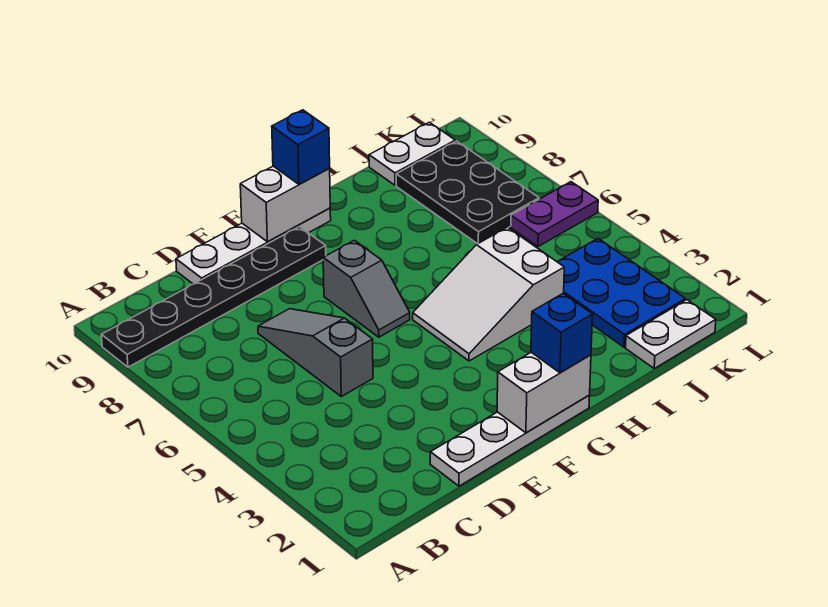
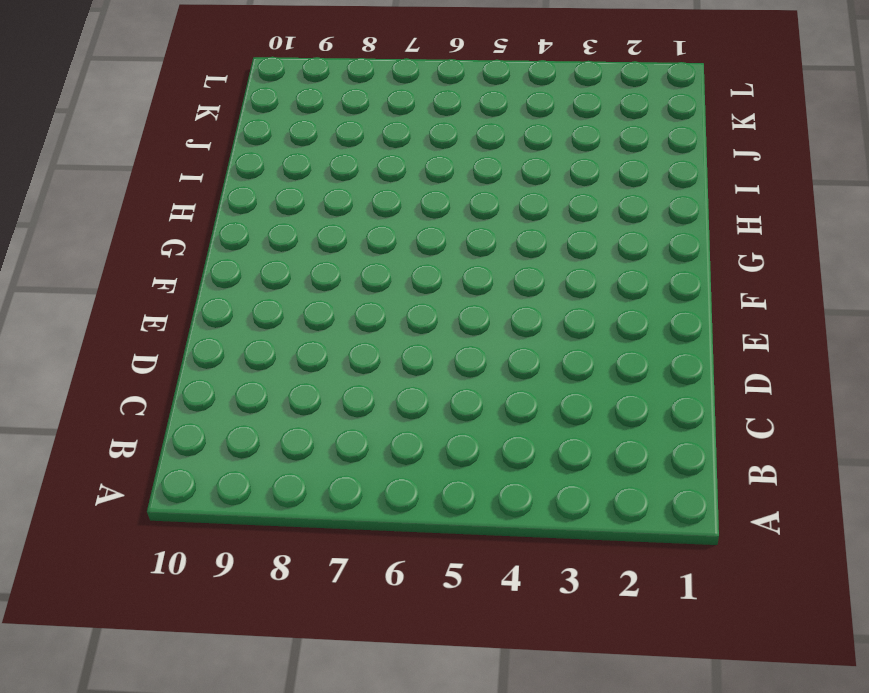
none -> black 1x6 plate [102,227,326,367]
none -> white 1x4 plate [430,395,590,486]
none -> grey 1x3 slope [258,309,373,396]

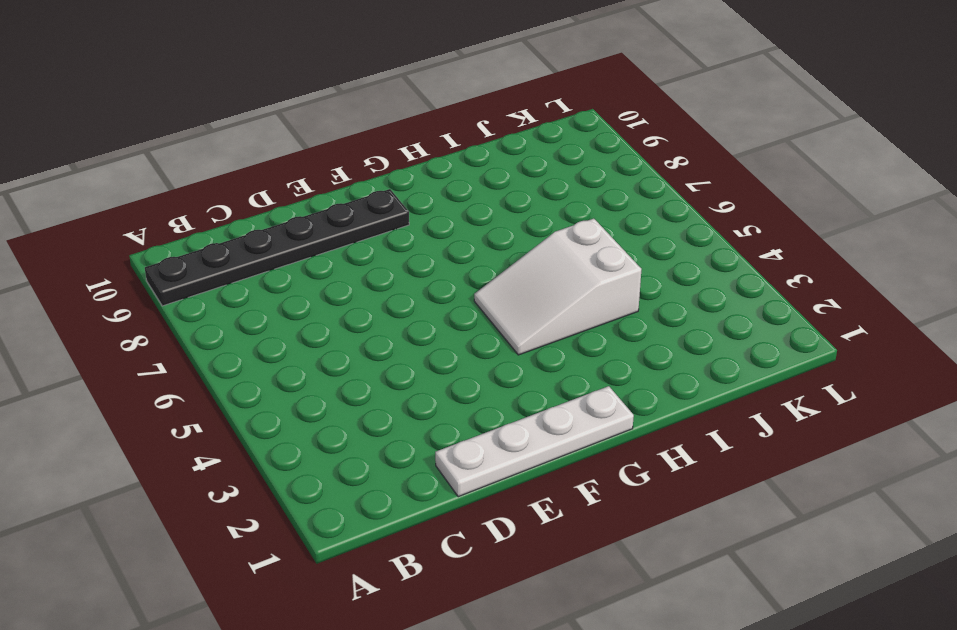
none -> grey 1x3 slope [258,309,373,396]
none -> white 1x4 plate [176,208,331,284]
none -> grey 1x2 slope [323,240,410,337]

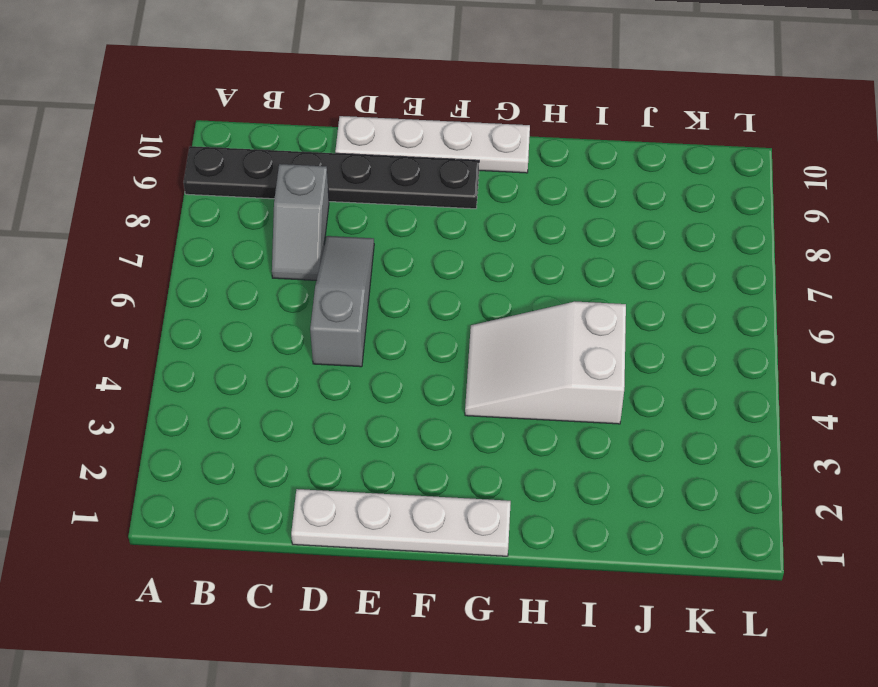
grey 1x2 slope [272,164,329,280] -> grey 1x2 slope moved to [323,240,410,337]
none -> white 1x2 plate [626,300,716,368]
none -> blue 2x3 plate [557,239,685,347]
none -> black 2x3 plate [396,141,539,244]

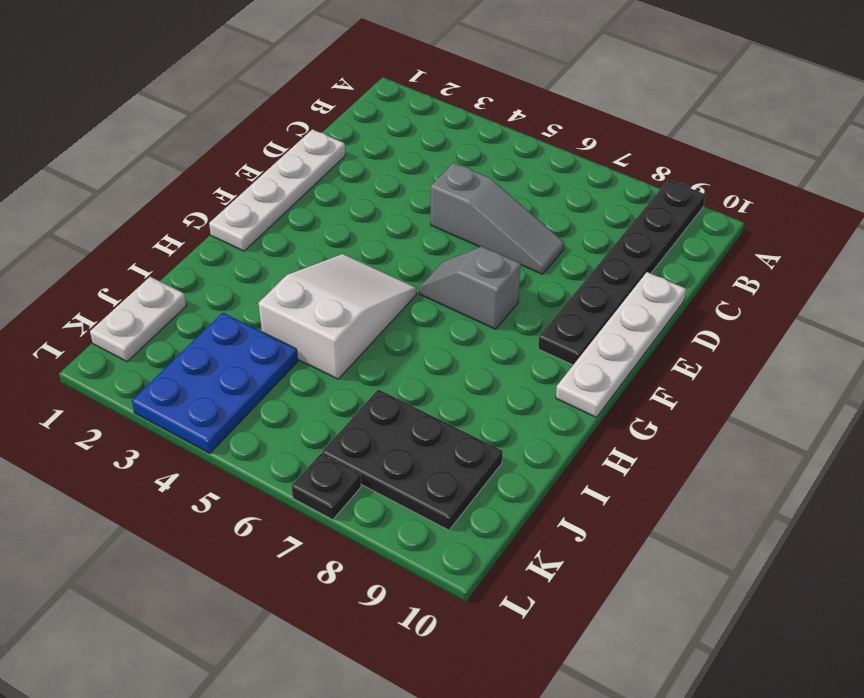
blue 2x3 plate [132,313,298,453] -> blue 2x3 plate turned to [557,239,685,347]
black 1x1 plate [292,454,361,520] -> none
none -> white 1x2 plate [369,122,455,185]
none -> purple 1x2 plate [511,182,598,246]
none -> white 1x2 brick [497,352,591,433]

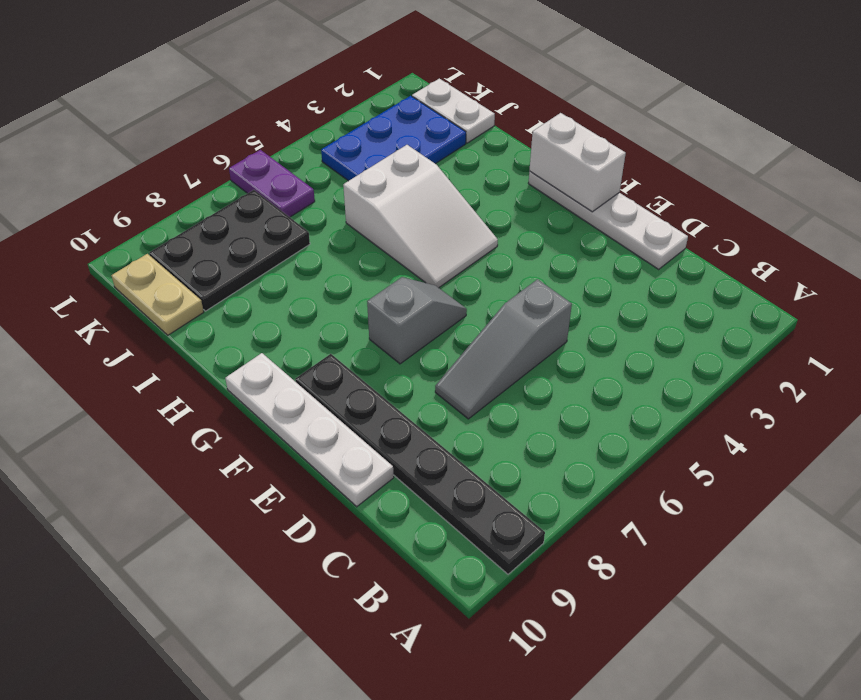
tan 1x2 plate [111,254,204,335] -> white 1x2 plate [369,122,455,185]
none -> white 1x2 brick [240,166,330,242]
none -> blue 1x1 brick [531,293,593,373]
none -> blue 1x1 brick [272,110,330,184]

